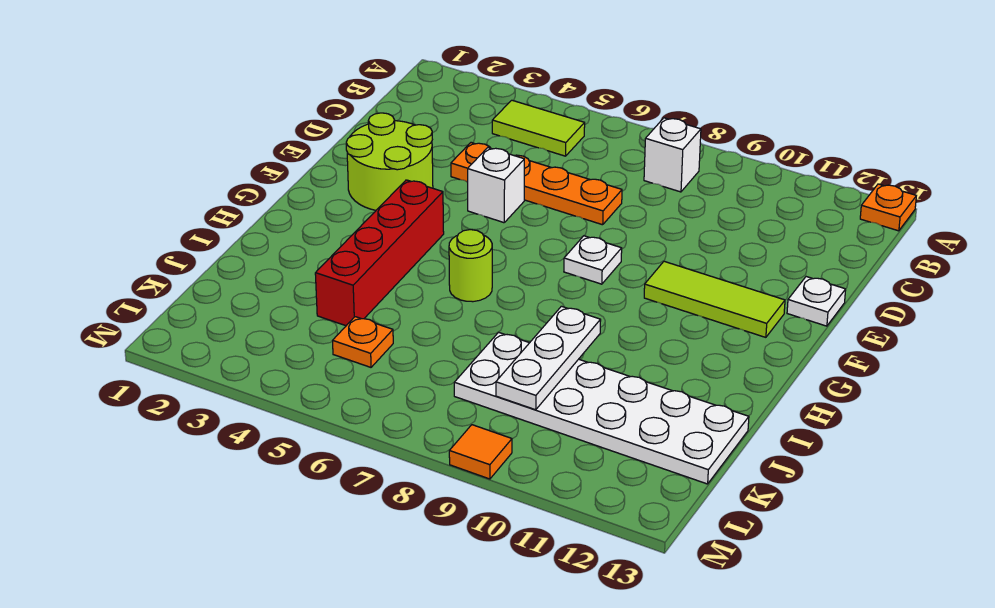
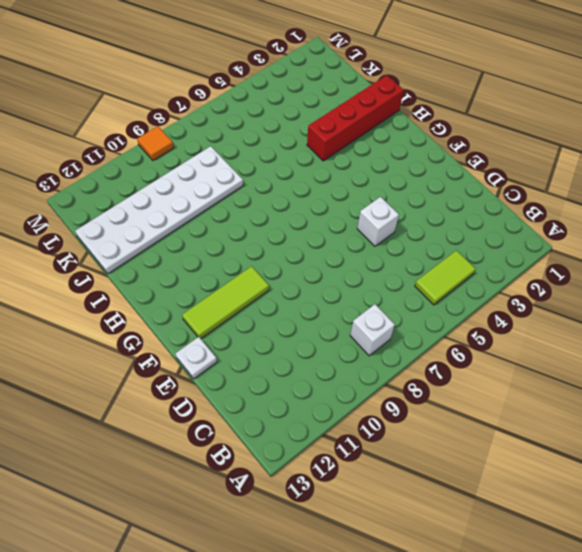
red 1x4 brick [307,75,404,161] -> red 1x4 brick turned to [315,180,444,326]
none -> orange 1x1 plate [860,184,916,231]
none -> orange 1x4 plate [451,143,622,225]
none -> lime 2x2 round brick [346,113,433,210]

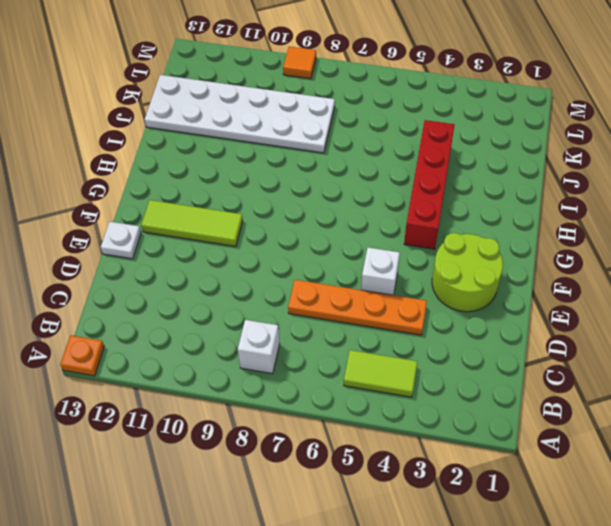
none -> white 1x1 plate [564,236,622,284]
none -> lime 1x1 round brick [449,230,492,302]
none -> orange 1x1 plate [333,317,393,367]

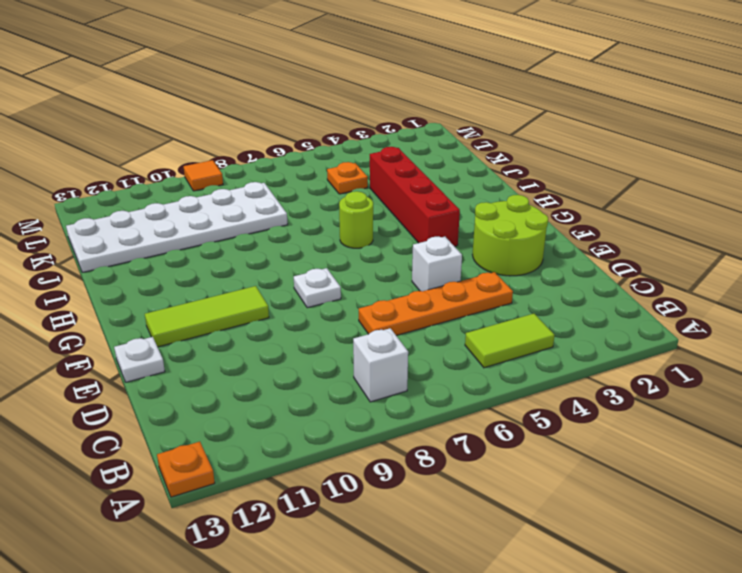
none -> white 1x3 plate [496,306,601,410]

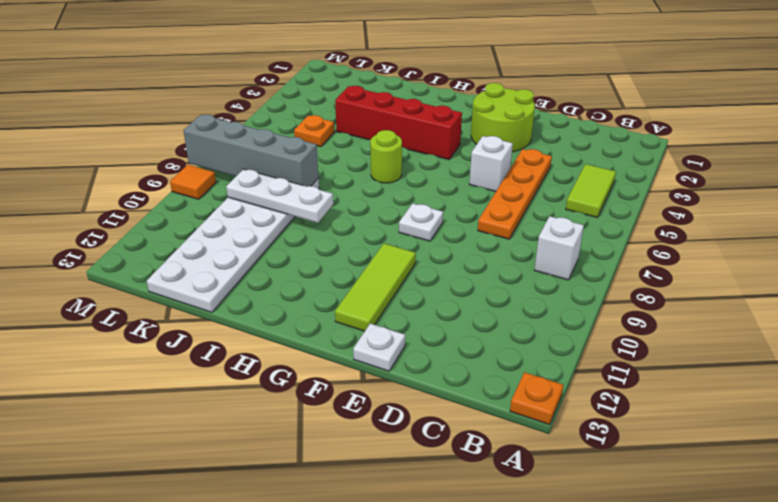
grey 1x4 brick [183,114,319,187] -> none

